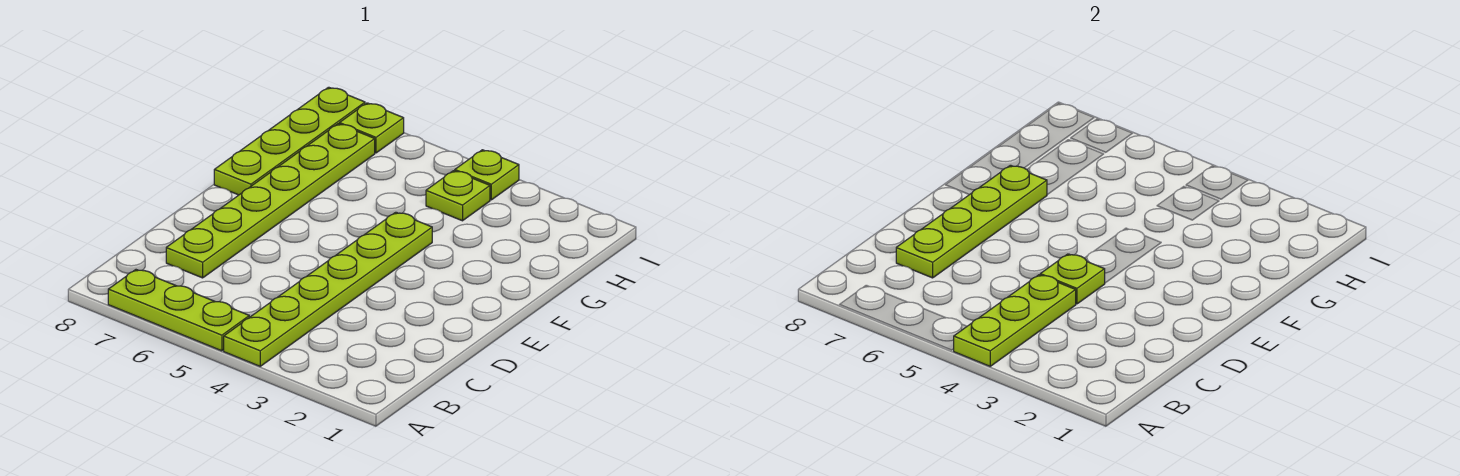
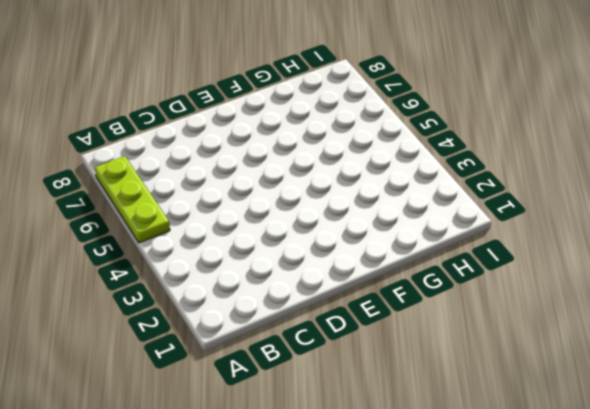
none -> lime 1x6 plate [224,212,432,366]
none -> lime 1x6 plate [166,124,375,278]

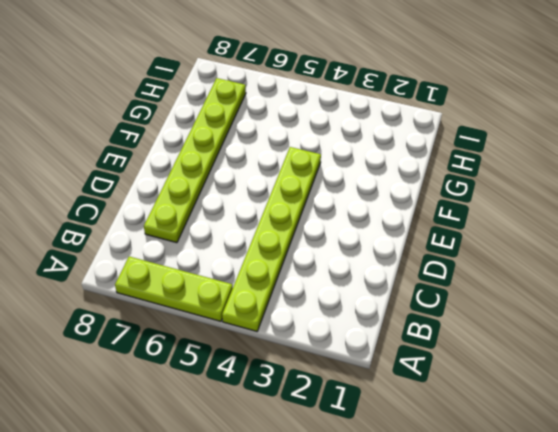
none -> lime 1x4 plate [214,87,365,195]
none -> lime 1x1 plate [426,171,490,221]

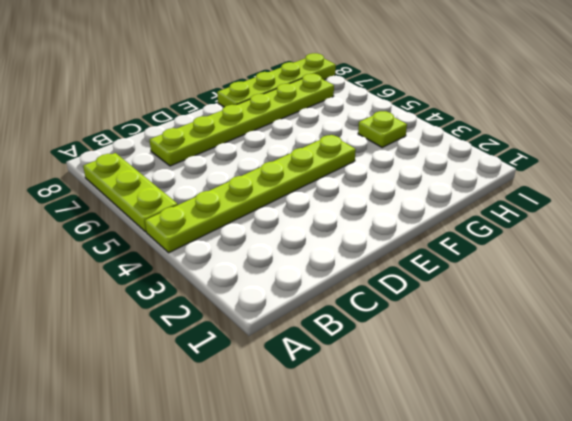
none -> lime 1x1 plate [455,150,519,200]
none -> lime 1x1 plate [339,103,404,153]

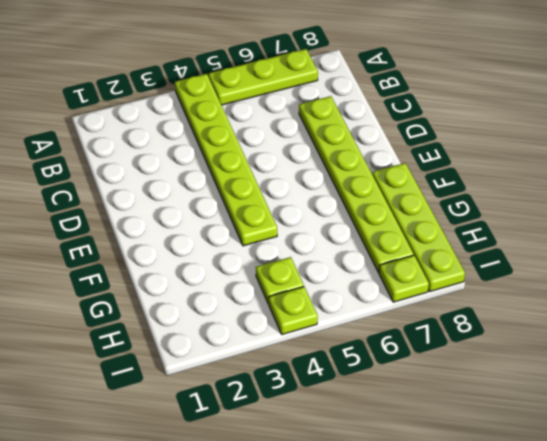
none -> lime 1x3 plate [954,275,1076,366]
none -> lime 1x4 plate [896,165,1047,278]

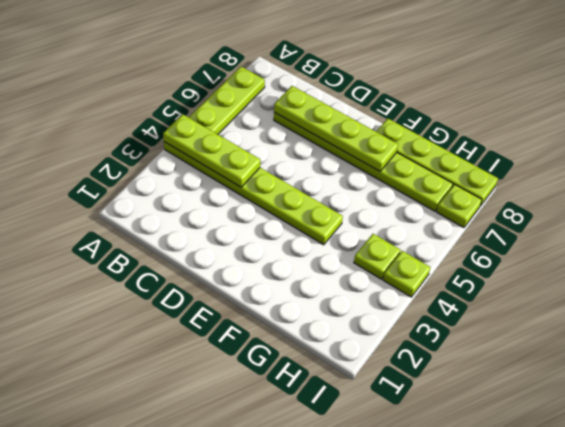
none -> lime 1x1 plate [1040,254,1105,304]

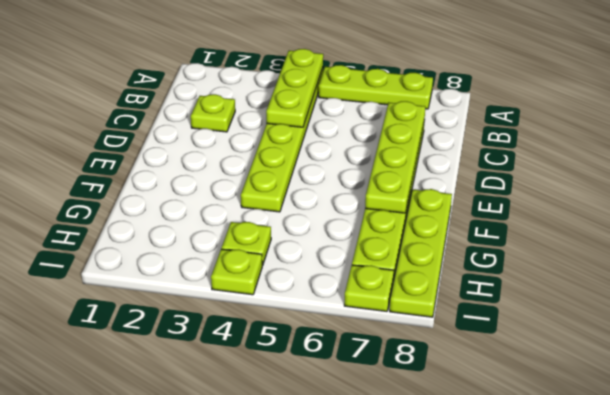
lime 1x1 plate [191,94,235,132] -> lime 1x1 plate moved to [1040,254,1105,304]

